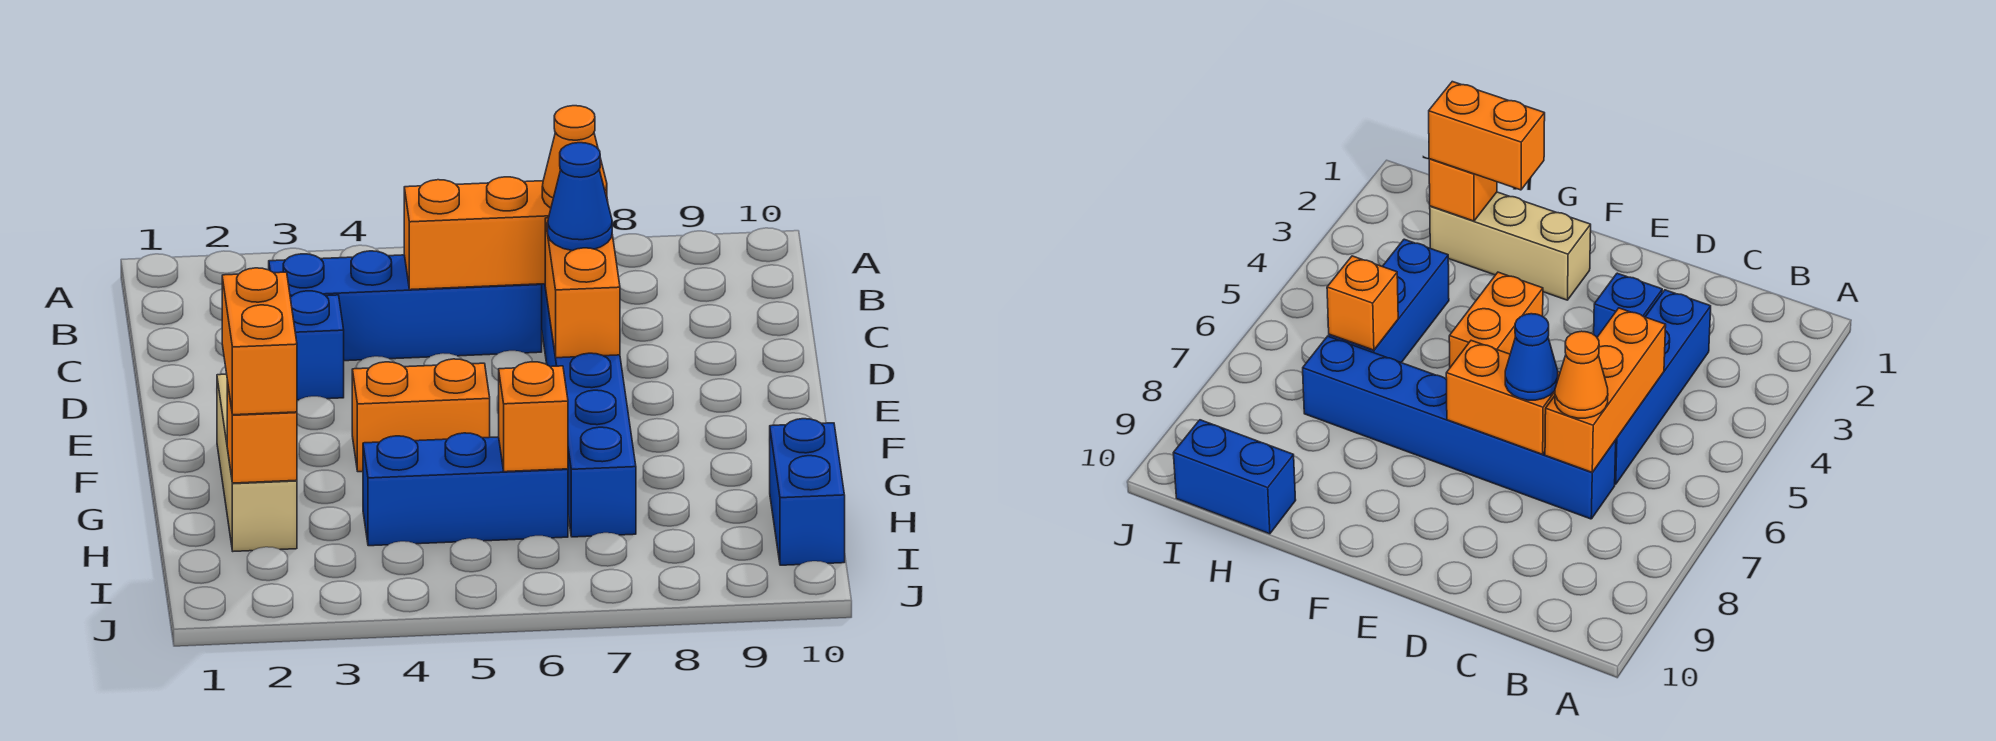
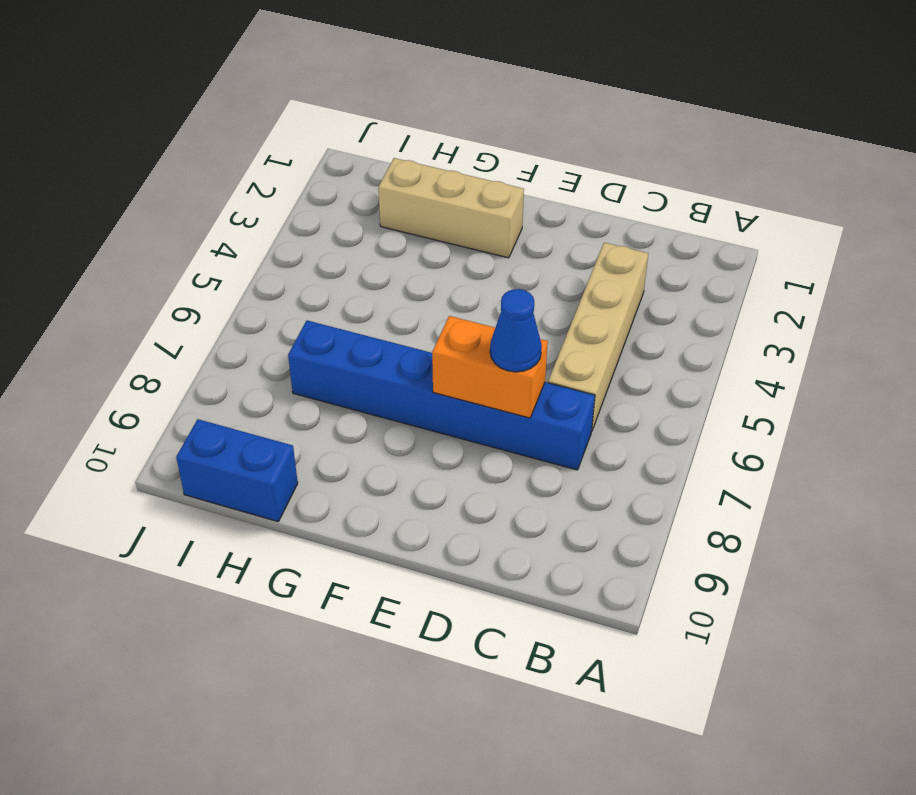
tan 1x4 brick [548,243,648,430] -> blue 1x4 brick [269,251,542,361]
none -> blue 1x1 brick [290,291,344,400]
none -> orange 1x2 brick [352,359,490,472]
none -> blue 1x3 brick [363,433,568,546]

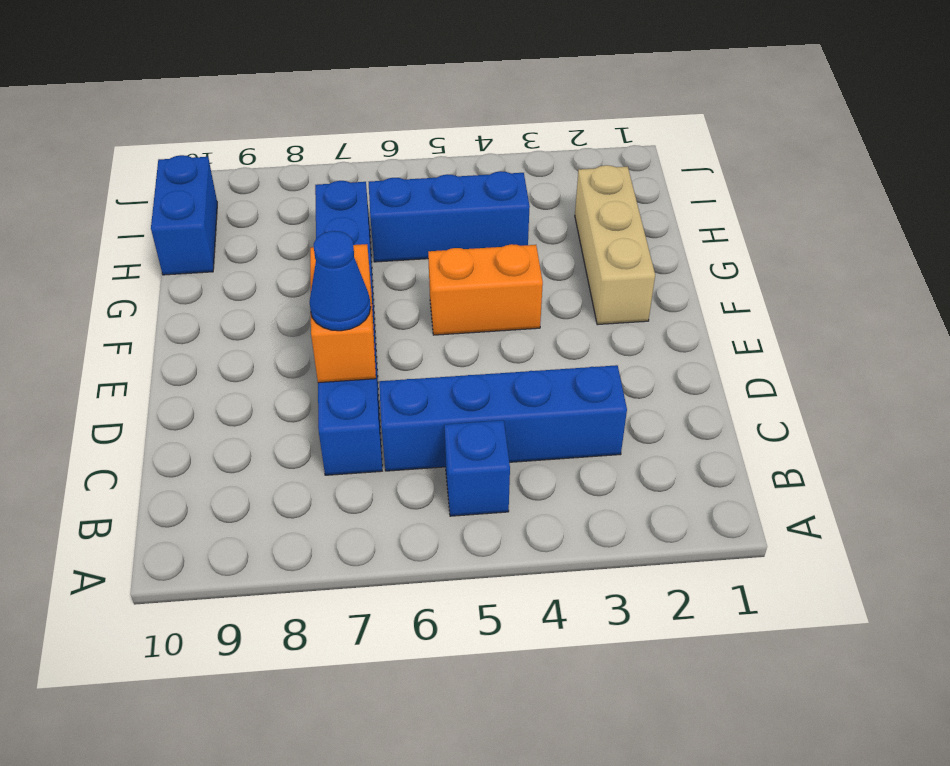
blue 1x1 brick [444,420,510,516] -> blue 1x1 brick moved to [290,291,344,400]
none -> orange 1x3 brick [404,177,608,290]
none -> orange 1x1 brick [227,381,297,483]
none -> orange 1x1 brick [499,362,568,472]

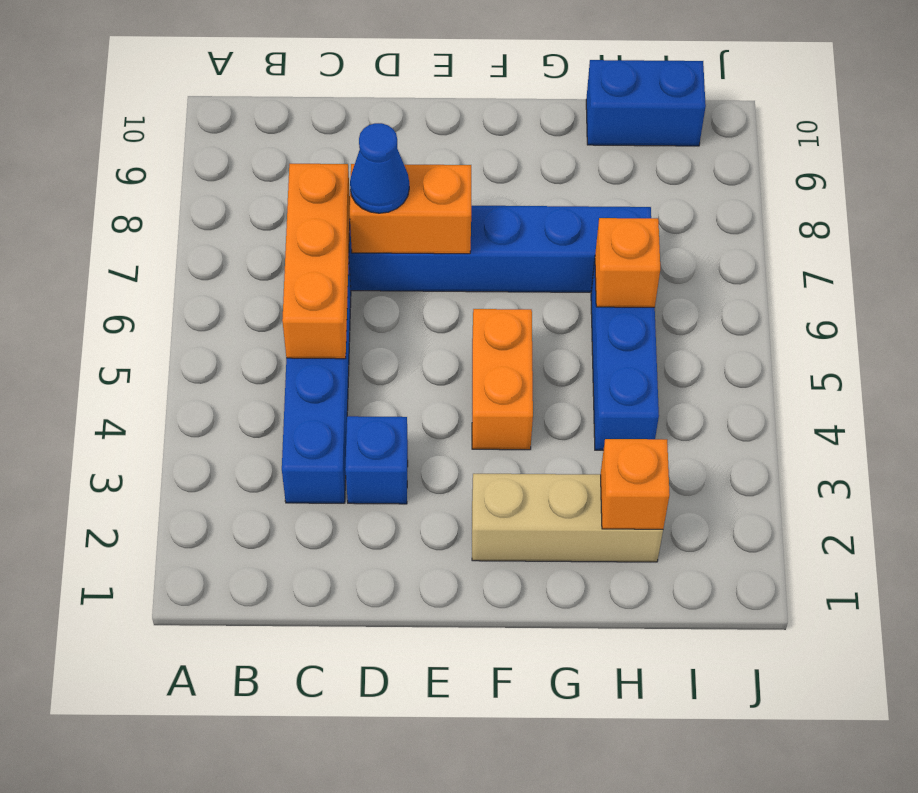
none -> orange 1x1 cone [542,106,607,208]
none -> orange 1x2 brick [222,268,297,415]

